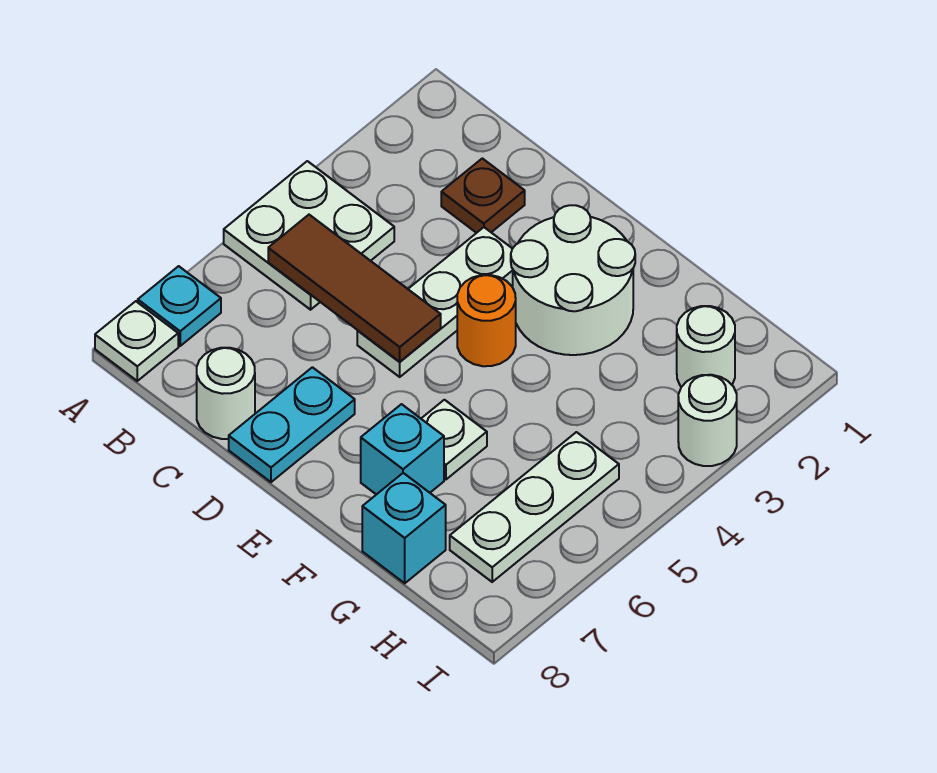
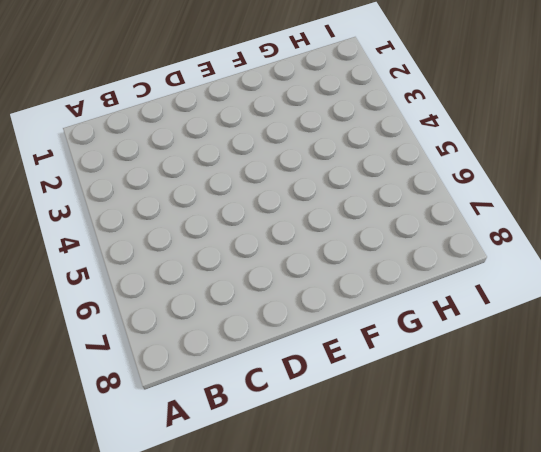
none -> white 2x2 plate [224,161,394,310]
none -> cyan 1x1 plate [138,266,221,346]
none -> white 1x1 plate [95,301,178,381]

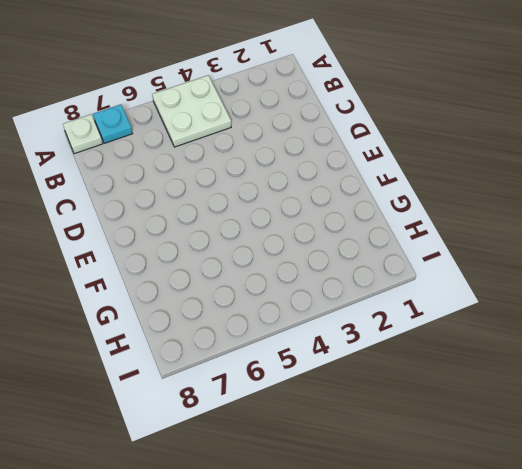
none -> brown 1x1 plate [441,158,525,233]
none -> white 1x1 round brick [197,348,255,439]
none -> white 1x3 plate [357,227,513,377]

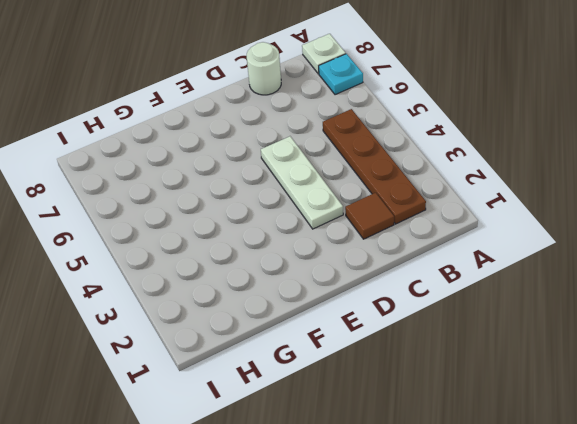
brown 1x4 plate [323,109,426,224] -> white 2x2 plate [224,161,394,310]
brown 1x1 tile [345,193,394,239] -> brown 1x1 plate [441,158,525,233]
none -> cyan 1x2 plate [229,367,355,482]
none -> white 2x2 round brick [511,205,635,355]
none -> orange 1x1 round brick [457,275,516,366]

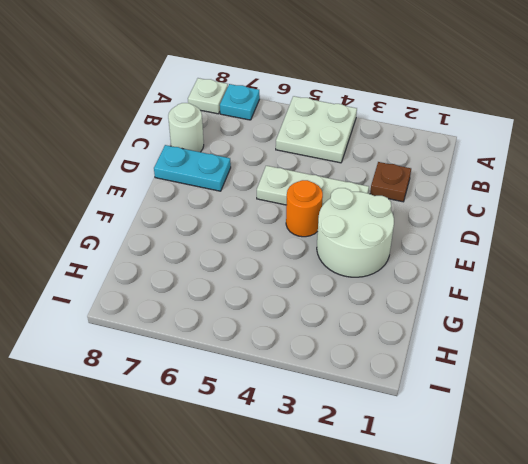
none -> white 1x1 plate [421,400,487,479]
none -> cyan 1x1 brick [361,404,444,495]
none -> cyan 1x1 brick [362,473,446,583]

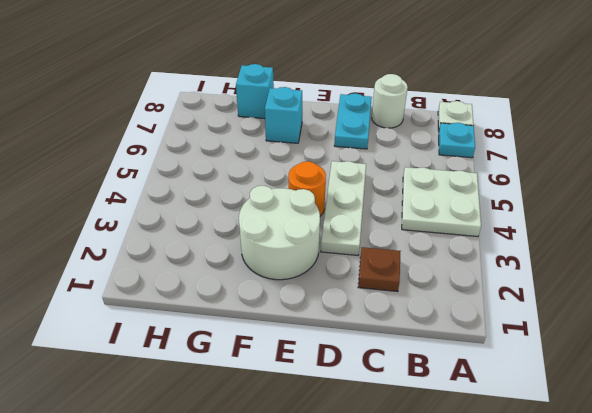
none -> white 1x1 plate [421,400,487,479]
none -> white 1x1 round brick [677,306,735,387]
none -> white 1x3 plate [450,432,619,582]

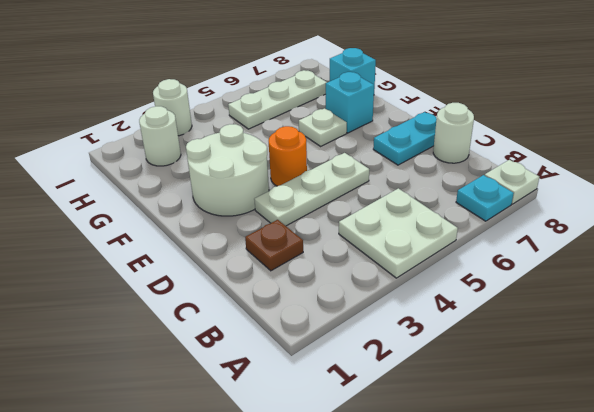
none -> brown 1x3 tile [268,215,441,362]

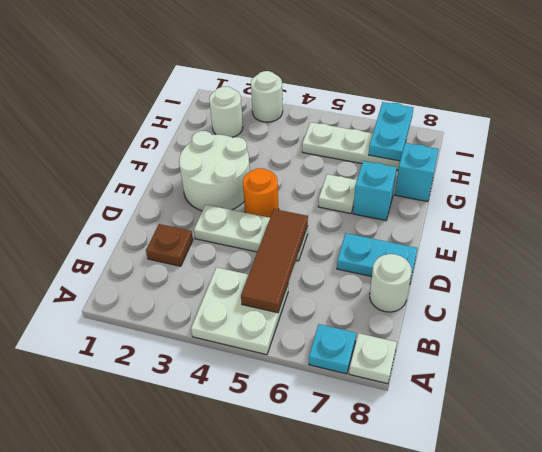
cyan 1x2 plate [369,102,413,161] -> none

